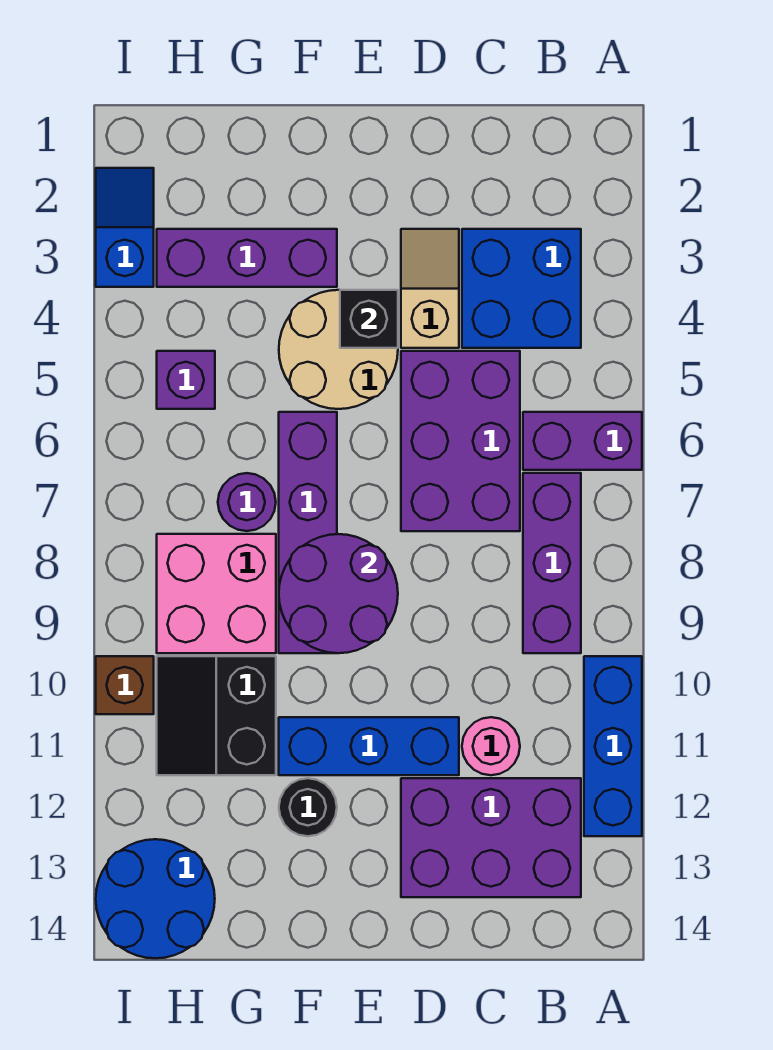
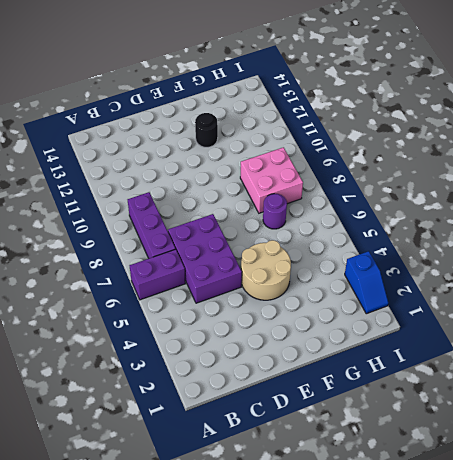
none -> blue 1x3 brick [584,656,642,836]
none -> blue 2x2 brick [462,229,581,348]
none -> purple 2x3 brick [401,778,581,897]

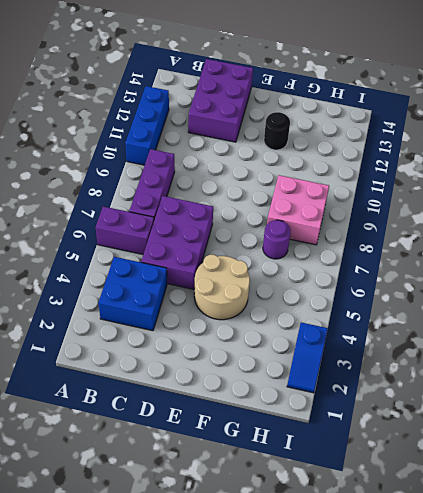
purple 2x3 brick [188,59,253,142] -> purple 2x3 brick turned to [401,778,581,897]
none -> pink 1x1 round brick [462,717,520,775]
none -> tan 1x2 slope [401,229,459,348]
none -> blue 1x3 brick [279,717,459,775]

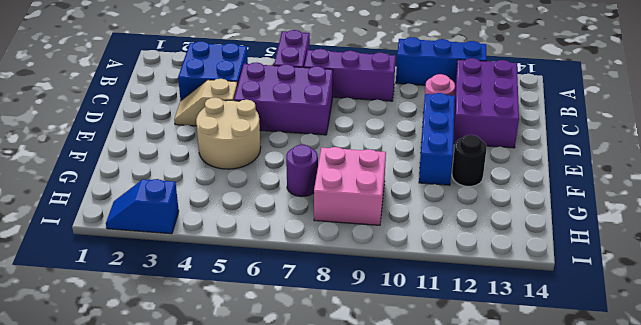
none -> purple 1x3 brick [157,229,337,287]
none -> purple 1x4 brick [279,412,337,653]
none -> black 2x2 slope [157,656,276,775]

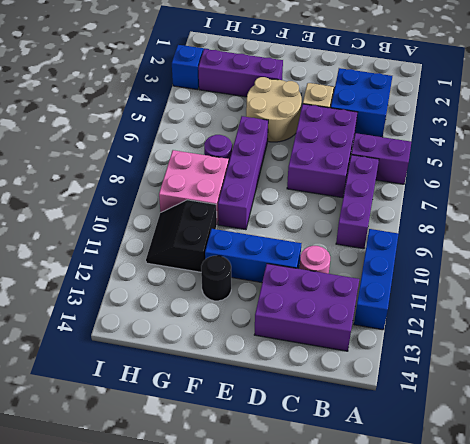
none -> purple 1x1 brick [157,351,215,409]
none -> blue 2x2 round brick [96,839,215,958]
none -> brown 1x1 brick [96,656,154,714]

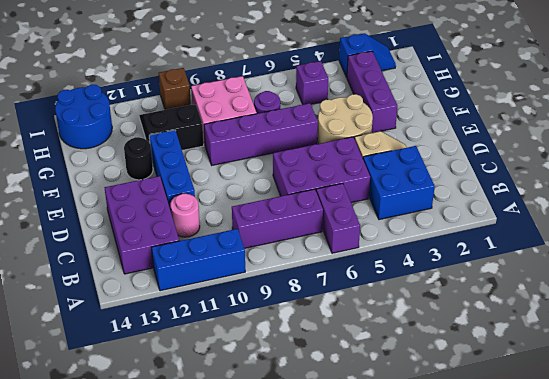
none -> black 1x1 brick [340,290,398,348]
none -> purple 2x2 round brick [279,534,398,653]

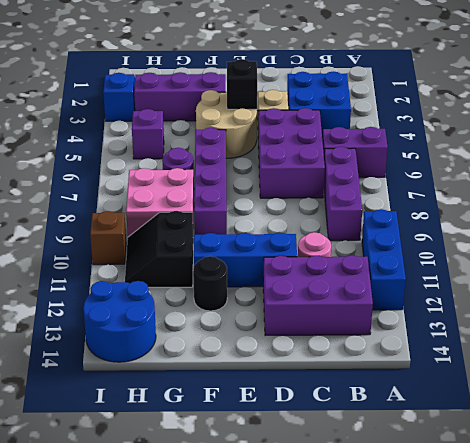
none -> purple 2x2 round brick [279,534,398,653]

